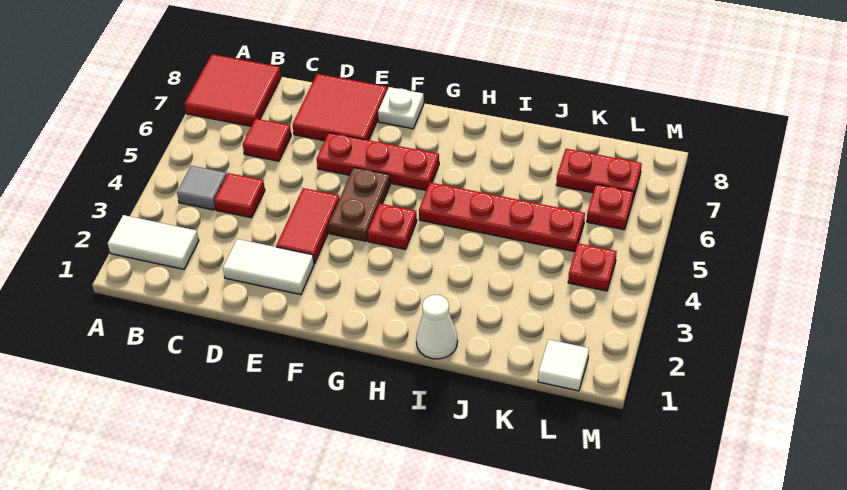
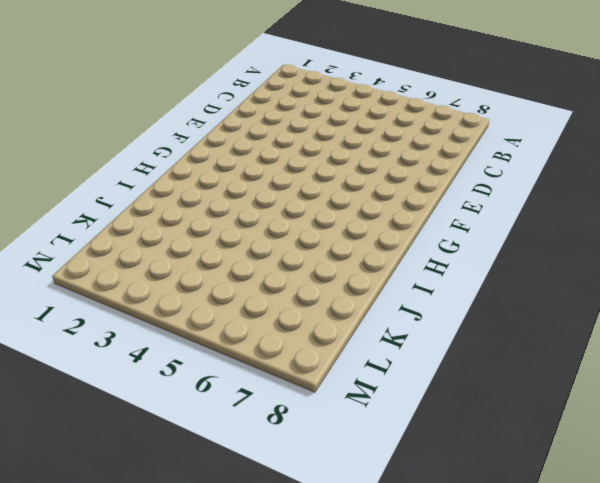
none -> white 1x2 tile [108,215,199,269]
none -> red 2x2 tile [185,54,281,126]
none -> grey 1x1 tile [177,166,227,210]

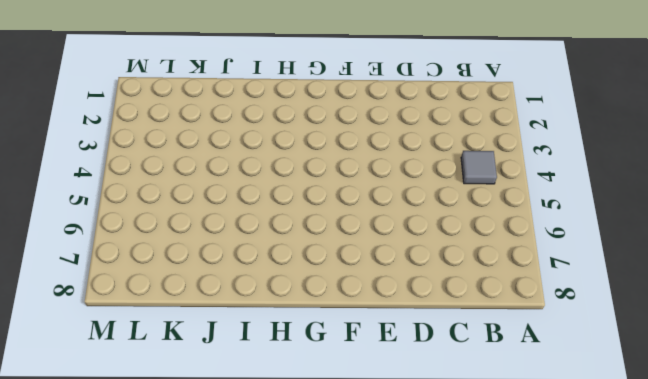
none -> white 1x2 tile [108,215,199,269]
none -> red 2x2 tile [185,54,281,126]
none -> red 1x1 tile [214,173,265,218]

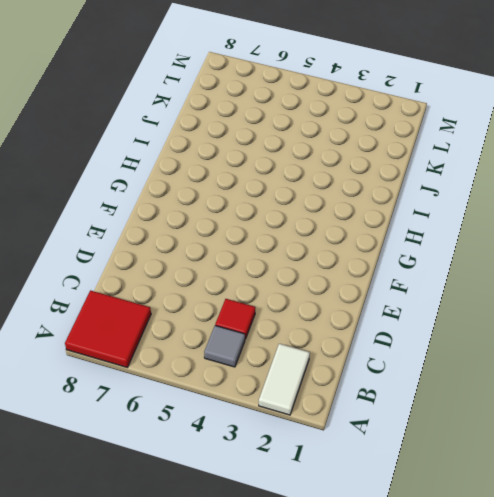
none -> red 1x1 tile [243,119,291,161]
none -> white 1x2 tile [223,239,314,295]
none -> red 2x2 tile [292,74,387,141]

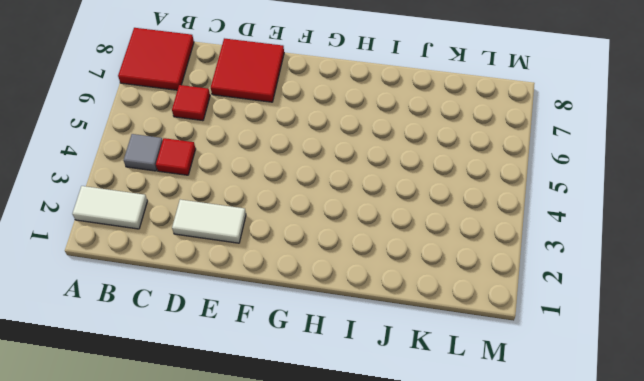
none -> red 1x2 tile [276,188,339,264]
none -> red 1x3 plate [317,133,439,190]
none -> brown 1x2 plate [329,167,390,241]

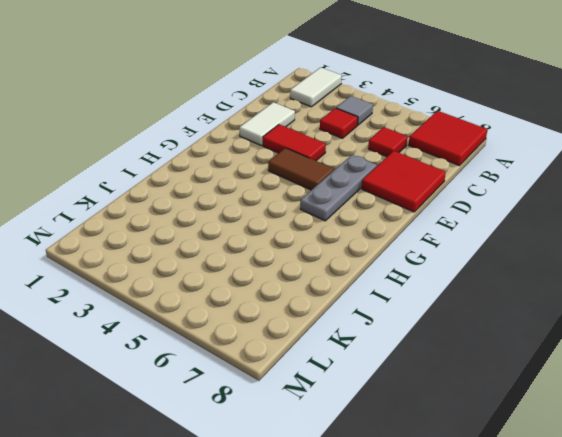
grey 1x3 plate [300,155,377,221] -> red 1x3 plate [317,133,439,190]
brown 1x2 tile [268,148,334,190] -> brown 1x2 plate [329,167,390,241]
none -> white 1x1 plate [378,87,424,129]
none -> red 1x1 plate [368,204,417,249]
none -> red 1x4 plate [419,182,585,252]

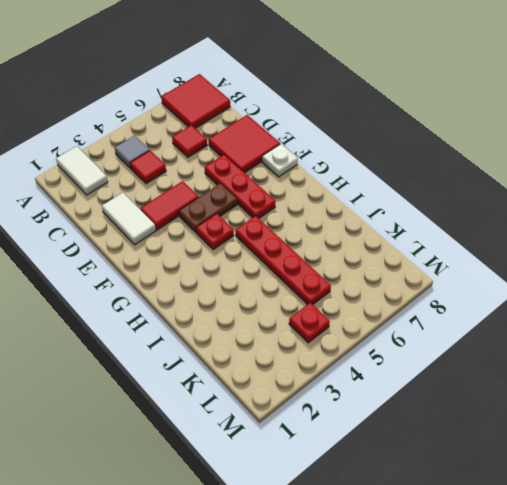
none -> white 1x1 cone [416,295,458,359]
none -> red 1x2 plate [556,149,642,198]
none -> white 1x1 tile [538,340,589,391]

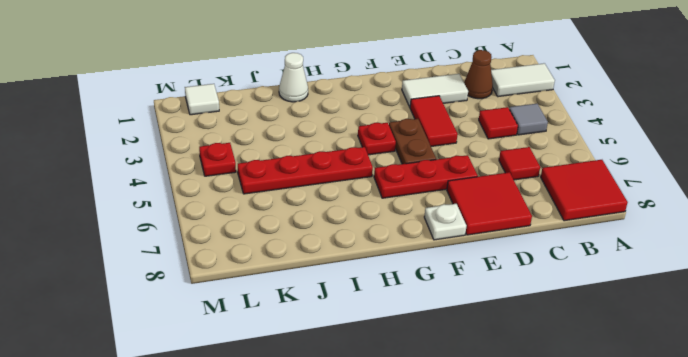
brown 1x1 cone [464,50,493,99] -> none
none -> red 1x2 plate [556,149,642,198]
none -> red 1x1 plate [587,184,634,230]

